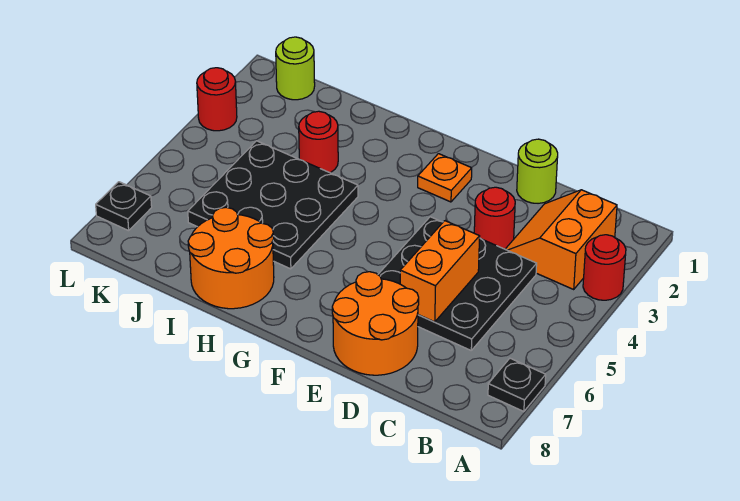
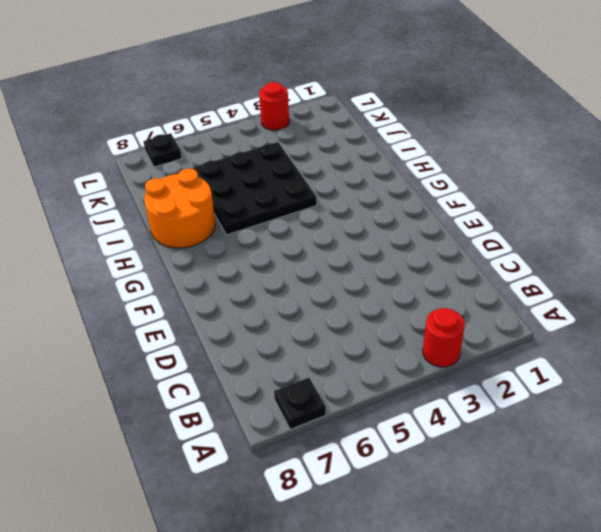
none -> orange 2x2 slope [505,190,617,289]
none -> black 3x3 plate [378,217,537,350]
none -> lime 1x1 round brick [517,139,558,203]

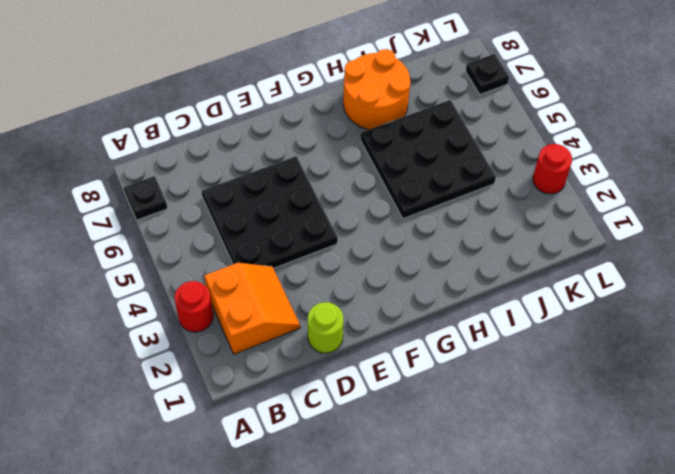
none -> red 1x1 round brick [474,187,515,249]
none -> orange 2x2 round brick [332,272,419,375]
none -> orange 1x1 plate [418,154,472,202]

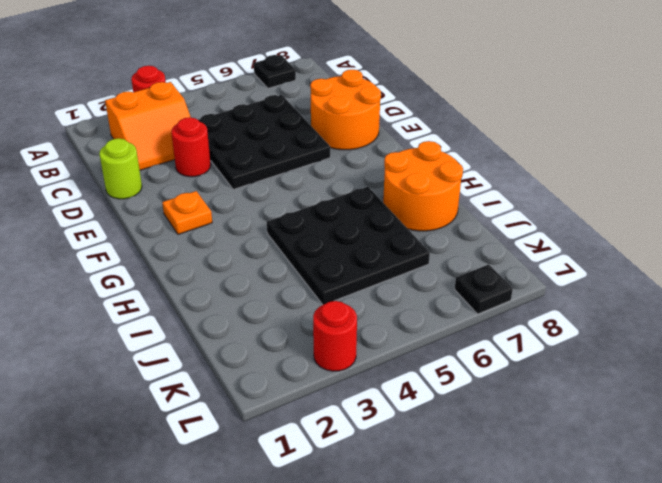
none -> red 1x1 round brick [299,111,338,173]
none -> lime 1x1 round brick [276,37,315,100]
none -> orange 1x2 brick [400,221,480,322]

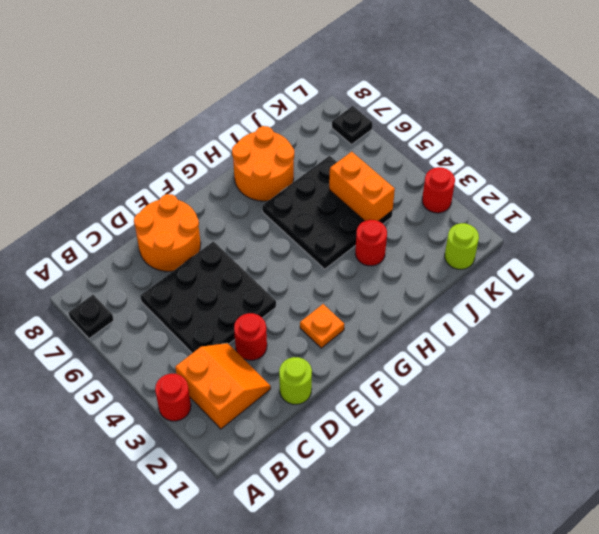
orange 1x2 brick [329,152,395,221] -> orange 1x2 brick moved to [400,221,480,322]

